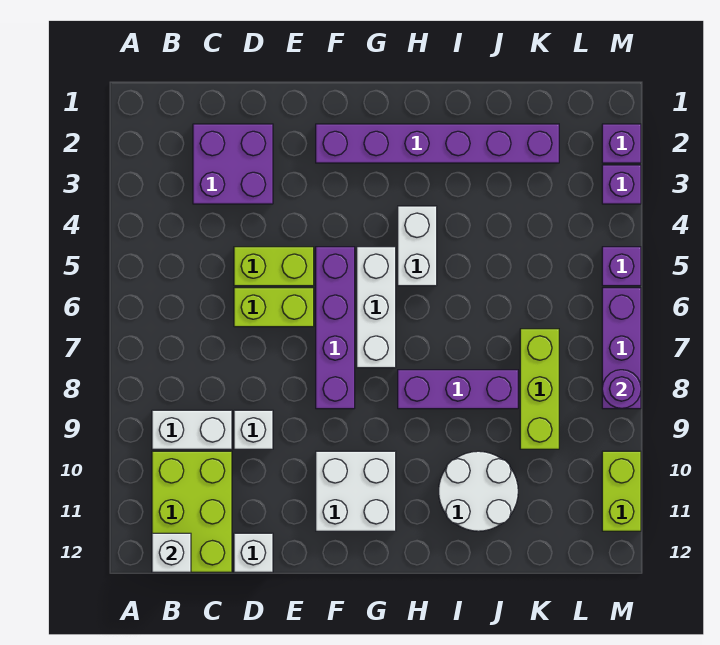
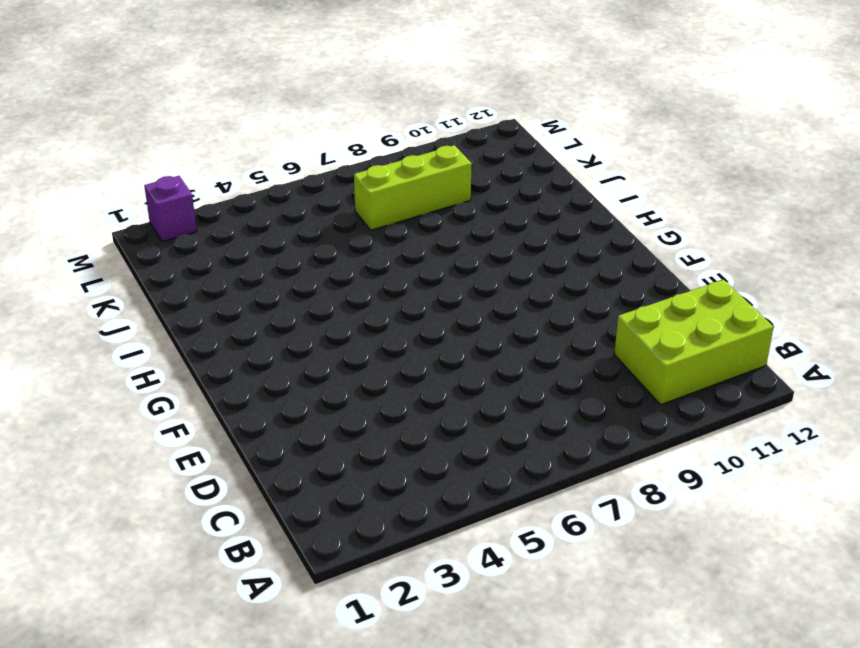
none -> white 1x2 brick [152,410,232,449]
none -> purple 2x2 brick [193,124,273,204]
none -> lime 1x2 brick [234,247,314,286]

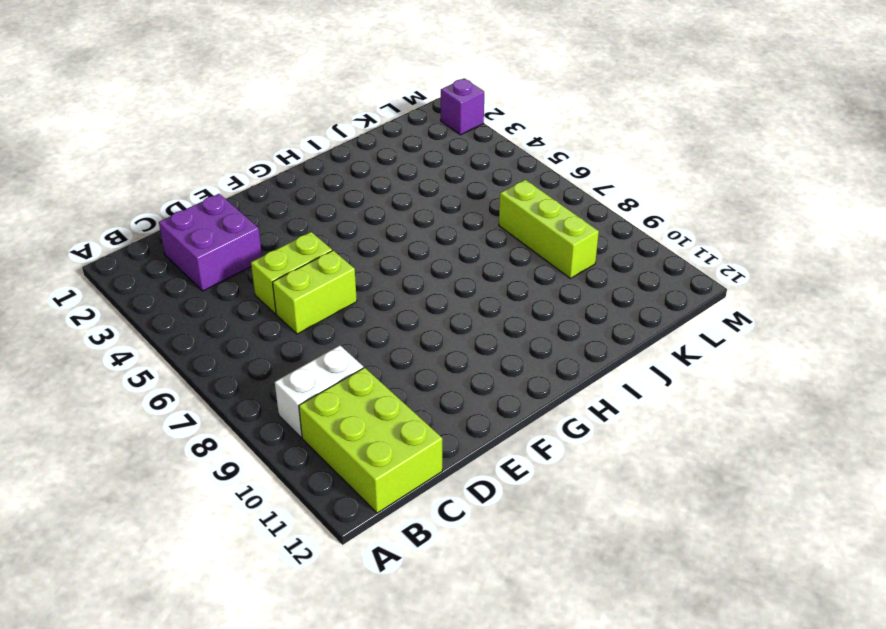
none -> white 1x1 brick [234,410,273,449]
none -> white 1x1 brick [234,533,273,572]
none -> purple 1x6 brick [316,124,559,163]

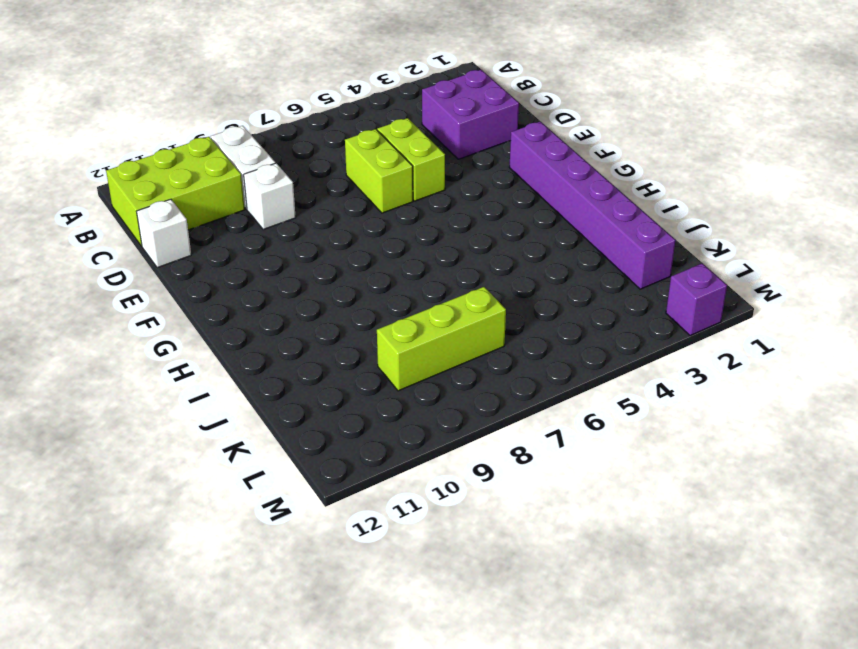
none -> purple 1x4 brick [316,247,355,409]
none -> white 2x2 brick [316,451,396,531]
none -> white 1x3 brick [357,247,396,368]

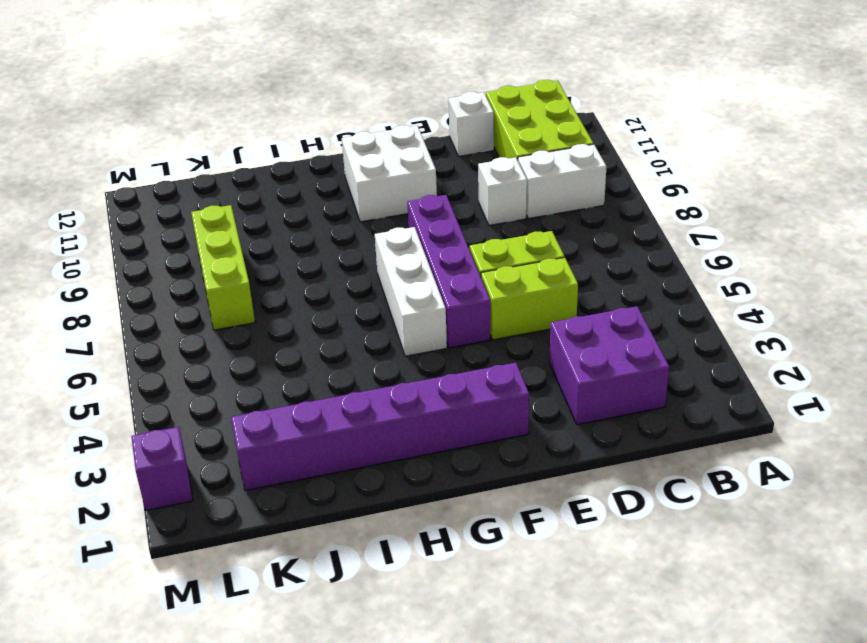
none -> white 1x2 brick [398,206,437,286]
none -> purple 1x3 brick [398,370,518,409]
none -> white 2x2 round brick [439,451,518,531]

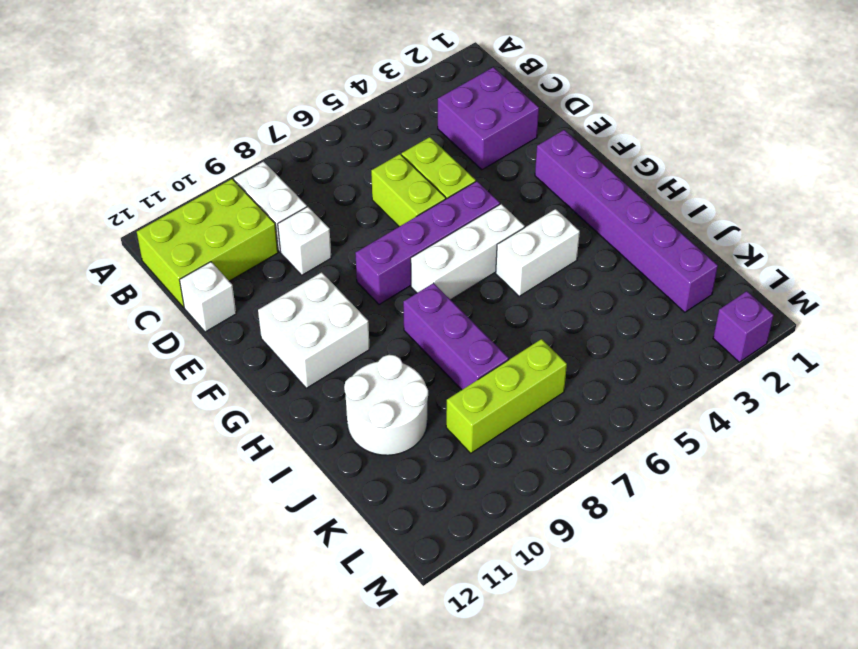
none -> purple 1x1 brick [602,165,641,204]
none -> purple 1x1 brick [602,247,641,286]
none -> purple 1x3 brick [602,288,641,409]

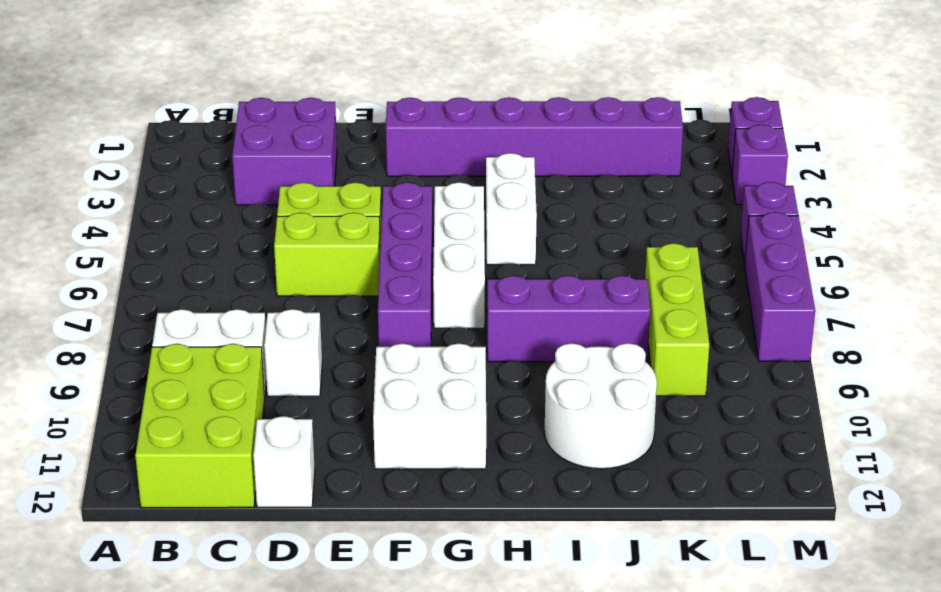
none -> lime 1x2 brick [602,451,641,531]
none -> white 1x1 brick [152,533,191,572]
none -> purple 1x1 round brick [602,370,641,408]

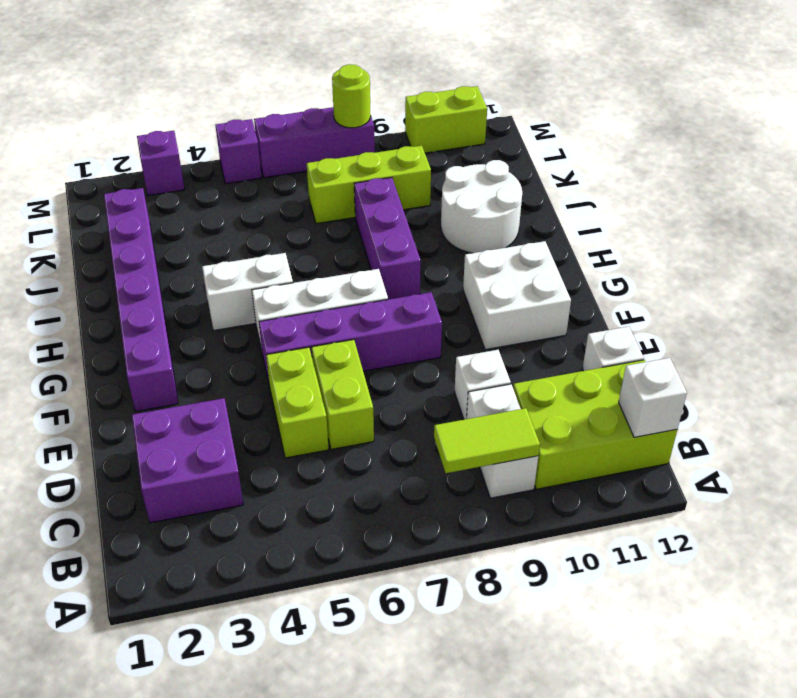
lime 1x2 tile [434,408,540,473] -> none
lime 1x1 round brick [332,64,371,128] -> purple 1x1 round brick [602,370,641,408]
none -> purple 1x1 brick [602,124,641,163]

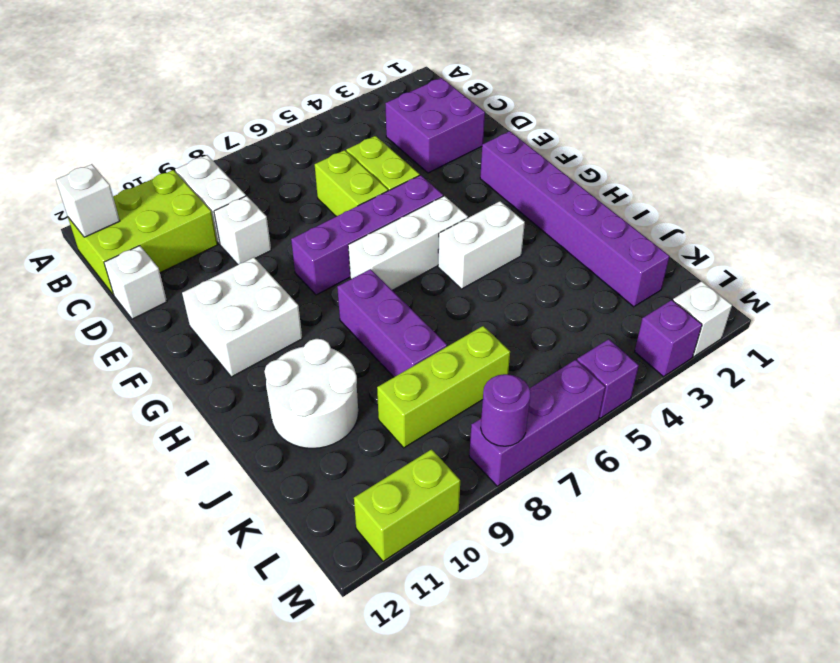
white 1x1 brick [673,281,732,357] -> purple 1x1 brick [602,124,641,163]

